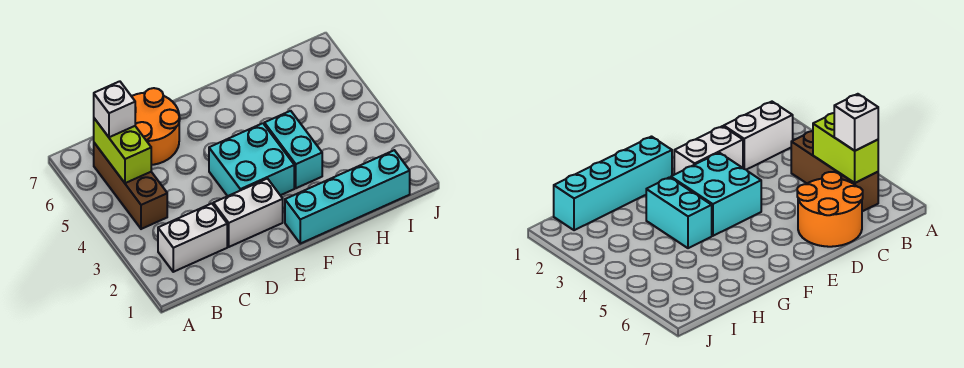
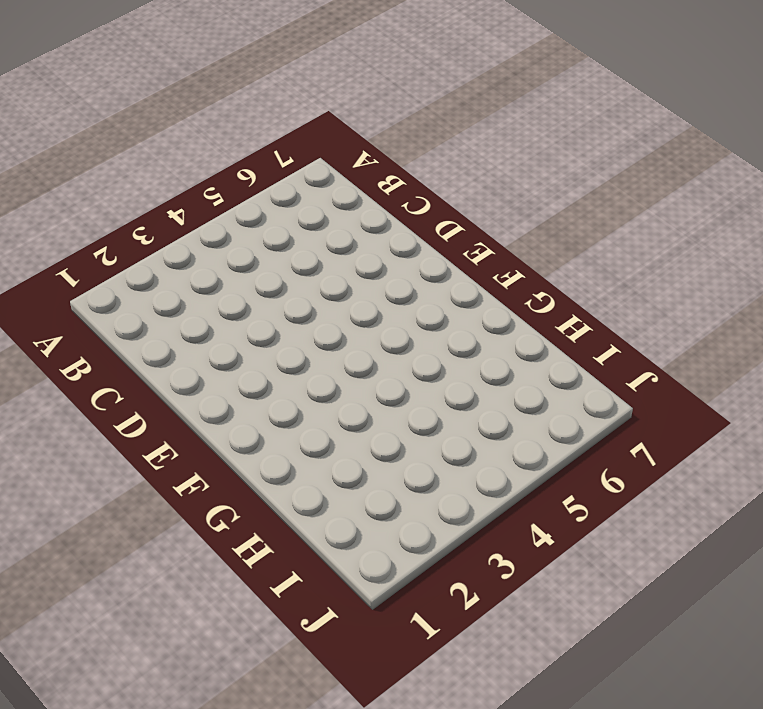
none -> white 1x2 brick [158,203,227,272]
none -> brown 1x3 brick [94,143,167,229]

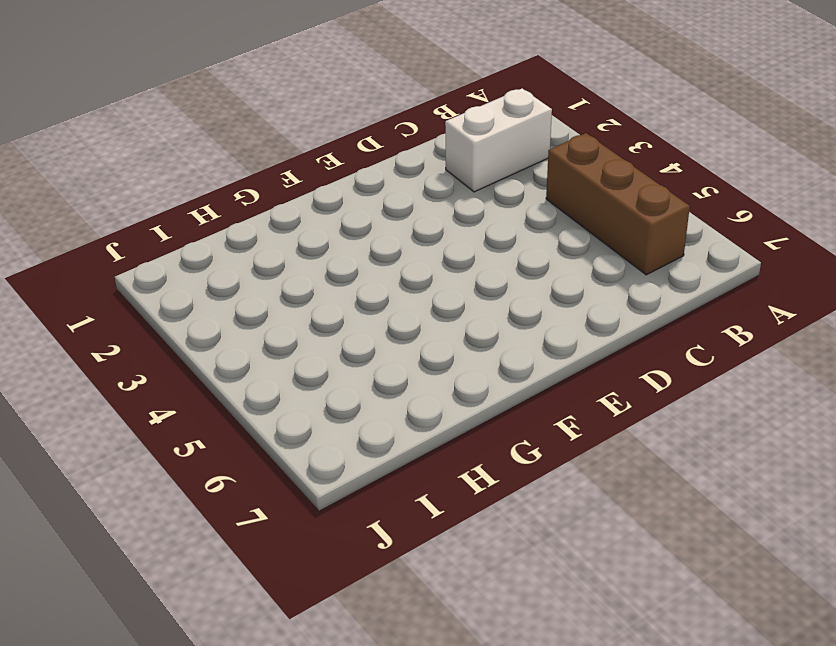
none -> orange 2x2 round brick [132,88,180,165]
none -> white 1x2 brick [213,179,283,247]

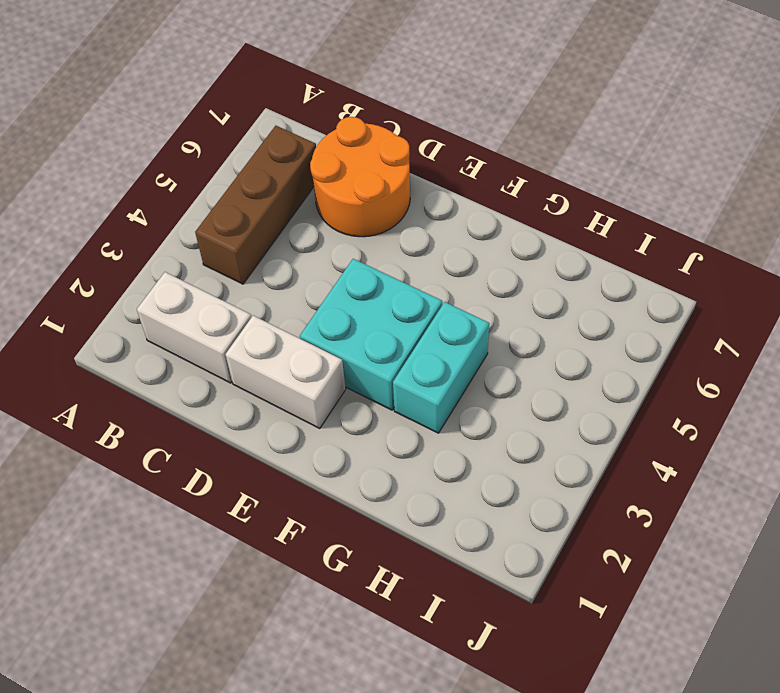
none -> cyan 1x4 brick [285,150,410,244]
none -> lime 1x2 brick [94,118,151,183]

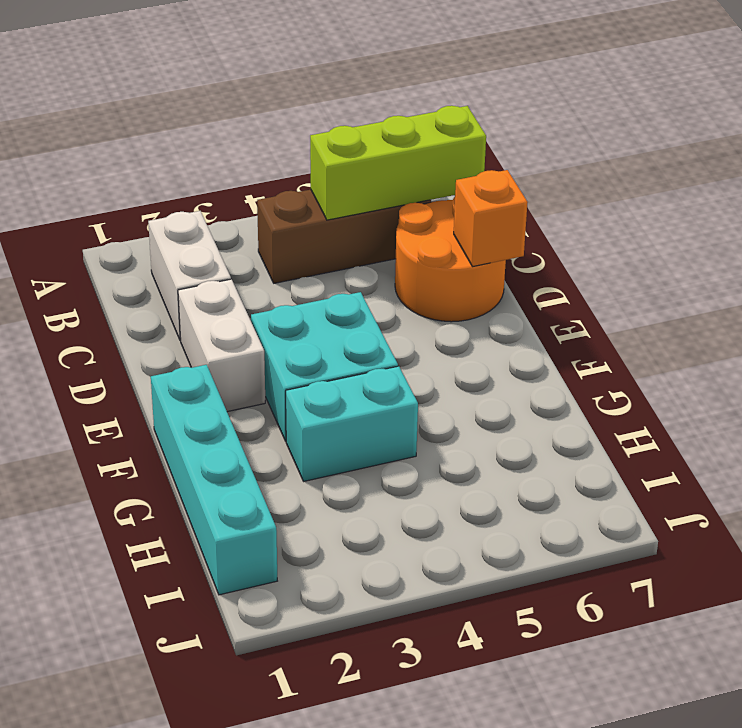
lime 1x3 brick [310,106,486,220] -> lime 1x2 brick [94,118,151,183]
orange 1x1 brick [454,170,528,267] -> none
none -> white 1x1 brick [94,81,135,137]

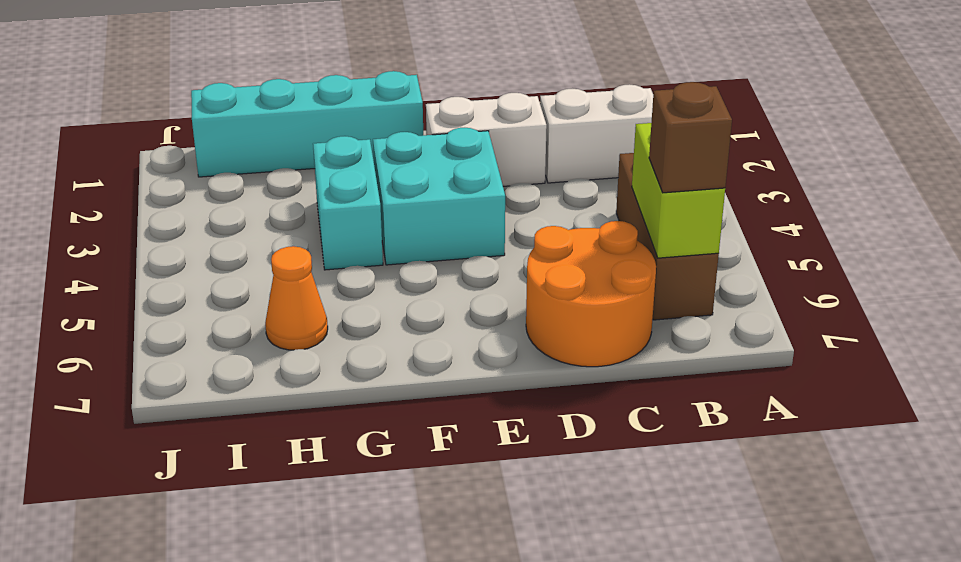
brown 1x1 brick [649,82,732,193] -> white 1x1 brick [94,81,135,137]
orange 1x1 cone [265,246,328,350] -> none

